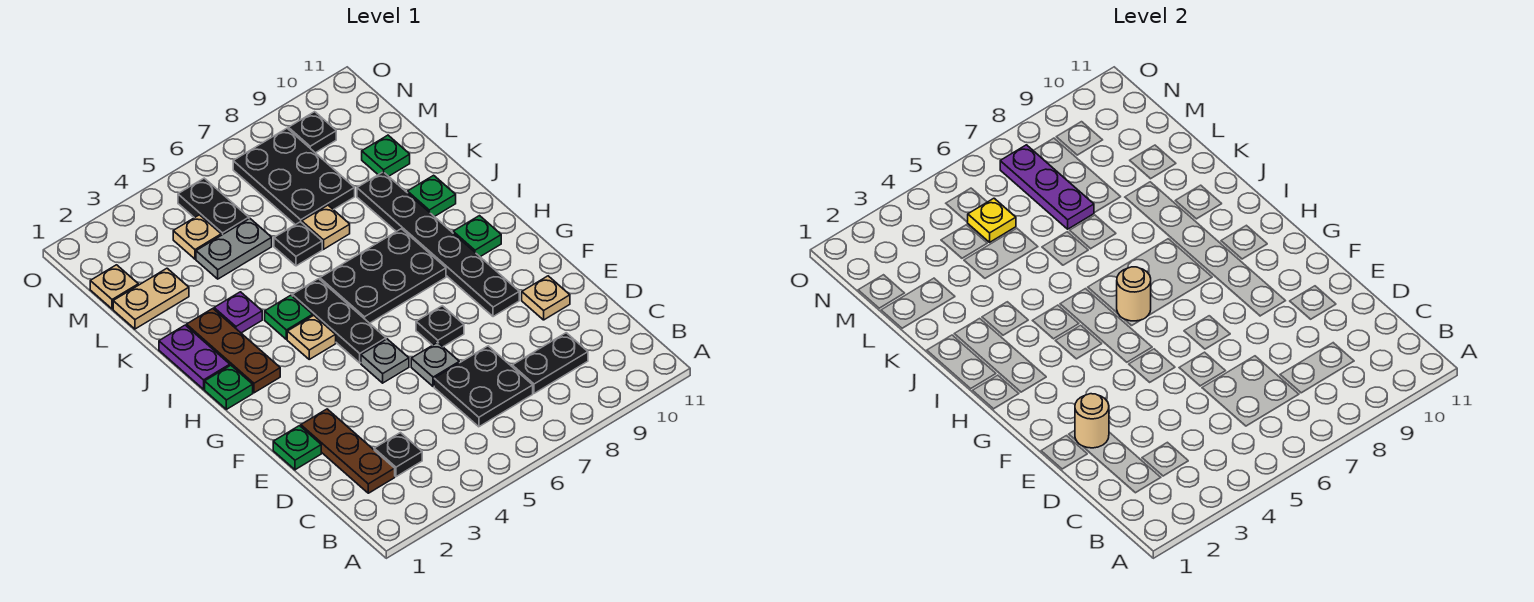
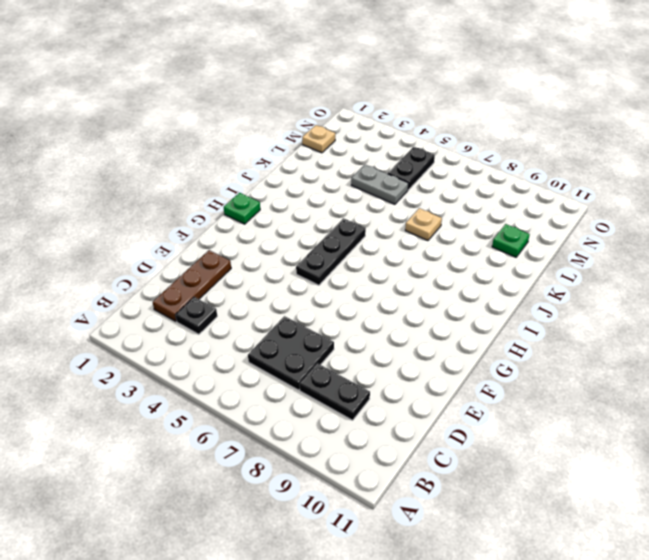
none -> green 1x1 plate [273,426,321,470]
none -> grey 1x1 plate [411,342,459,387]
none -> tan 1x1 plate [522,276,570,320]
none -> grey 1x1 plate [361,339,409,383]

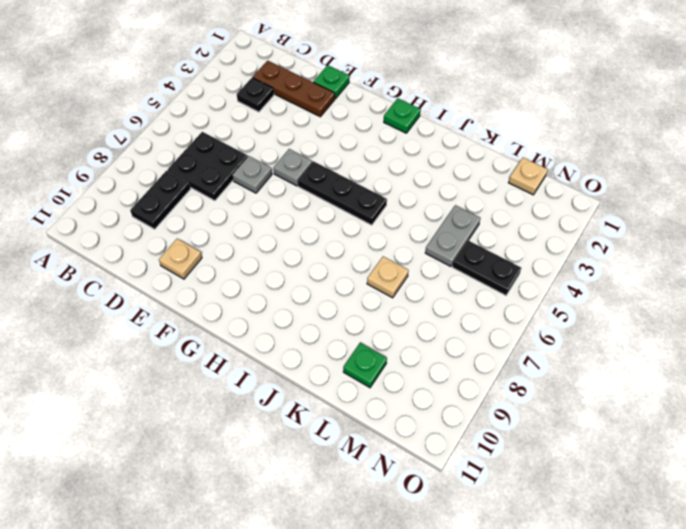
none -> black 1x1 plate [416,306,464,347]
none -> black 1x6 plate [357,172,519,317]
none -> brown 1x3 plate [187,309,280,393]
none -> tan 1x1 plate [287,315,336,359]

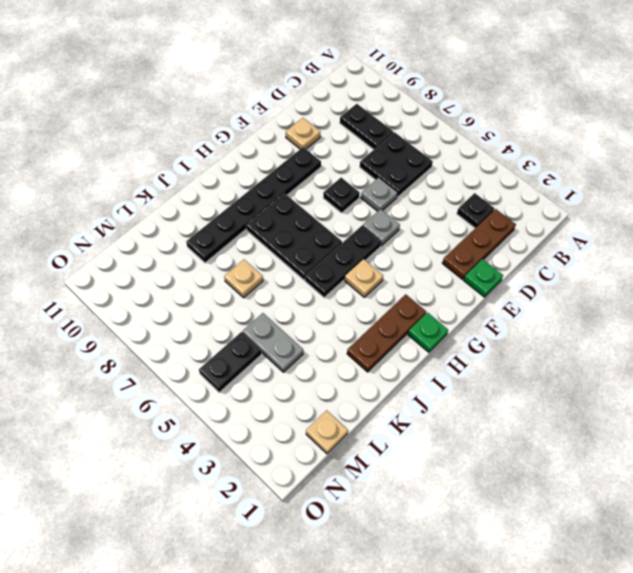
none -> green 1x1 plate [453,216,501,257]
none -> purple 1x2 plate [159,325,230,389]
none -> green 1x1 plate [265,295,313,339]
none -> purple 1x1 plate [214,292,262,333]

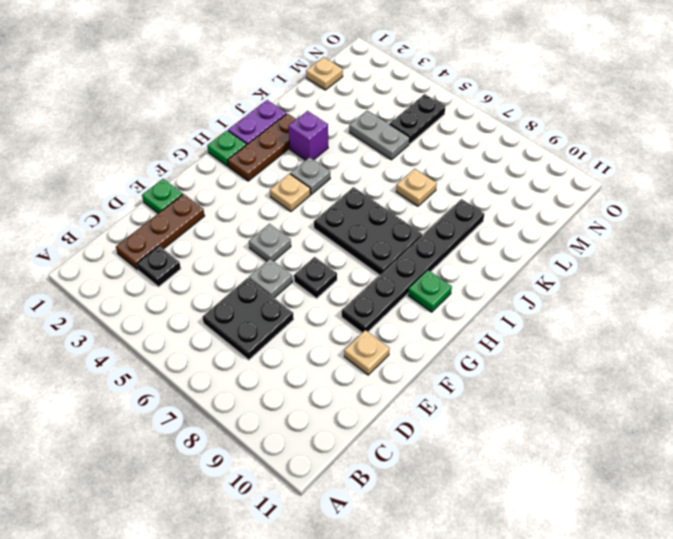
grey 1x1 plate [290,157,330,194] -> green 1x1 plate [265,295,313,339]
purple 1x1 brick [288,111,328,160] -> purple 1x1 plate [214,292,262,333]
none -> black 1x2 plate [512,333,588,393]
none -> black 1x3 plate [292,279,386,363]
none -> green 1x1 plate [408,175,456,217]
none -> black 1x1 plate [274,222,322,266]

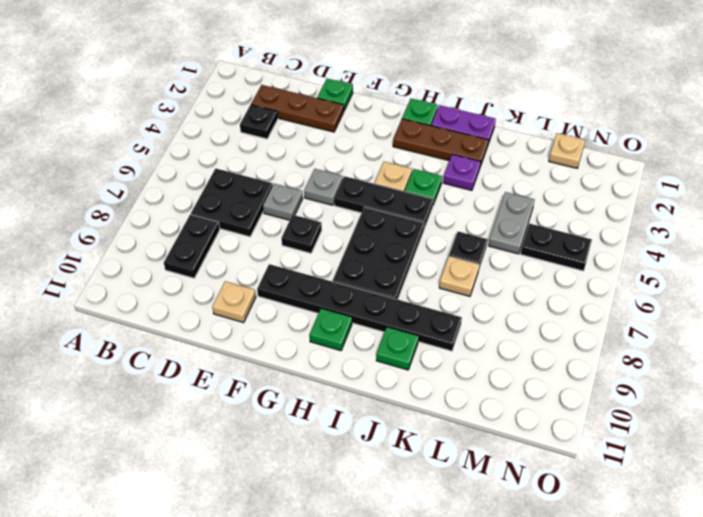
none -> tan 1x2 plate [113,268,189,329]
none -> black 2x3 plate [233,128,355,225]
none -> green 1x1 plate [362,135,410,176]
none -> tan 1x1 plate [173,215,221,259]

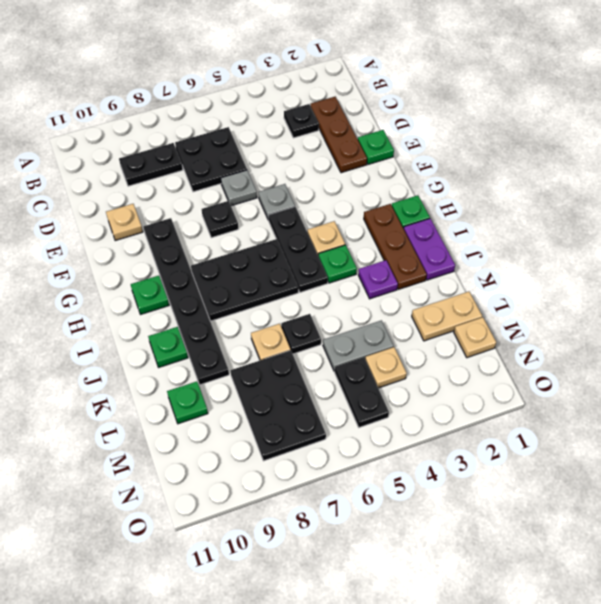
none -> black 1x1 plate [288,112,336,153]
none -> tan 1x1 round brick [1075,394,1109,448]
none -> tan 1x1 round brick [1117,267,1151,321]
none -> purple 1x3 plate [1000,145,1094,229]

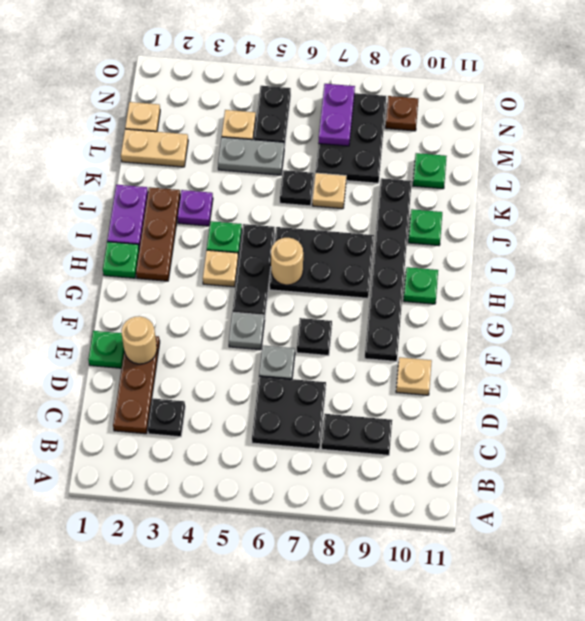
purple 1x2 plate [318,84,355,146] -> purple 1x3 plate [1000,145,1094,229]
brown 1x1 plate [385,96,418,131] -> black 1x1 plate [288,112,336,153]
none -> yellow 1x1 plate [967,198,1016,242]

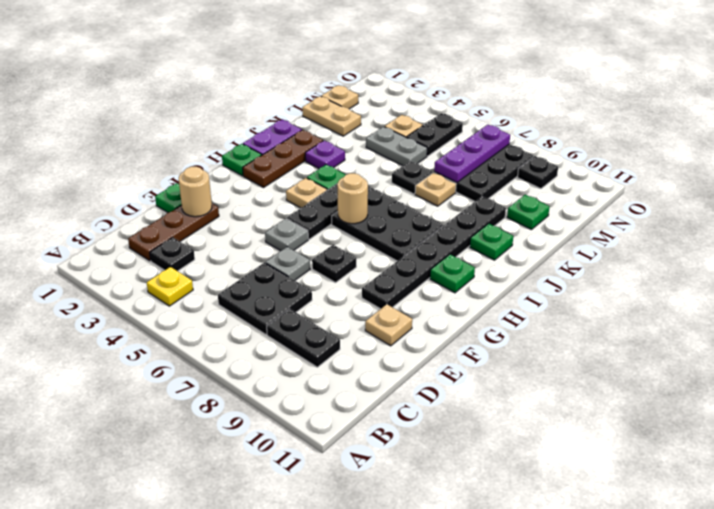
yellow 1x1 plate [147,267,193,306] -> yellow 1x1 plate moved to [967,198,1016,242]

